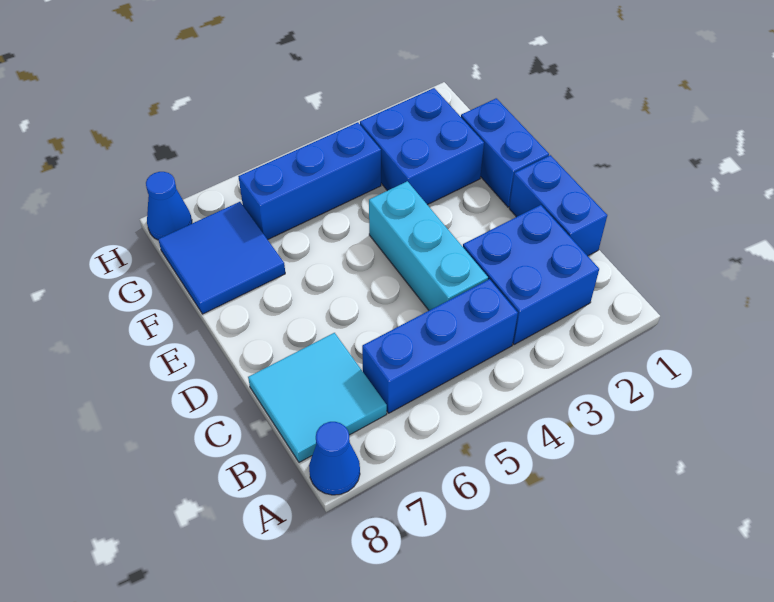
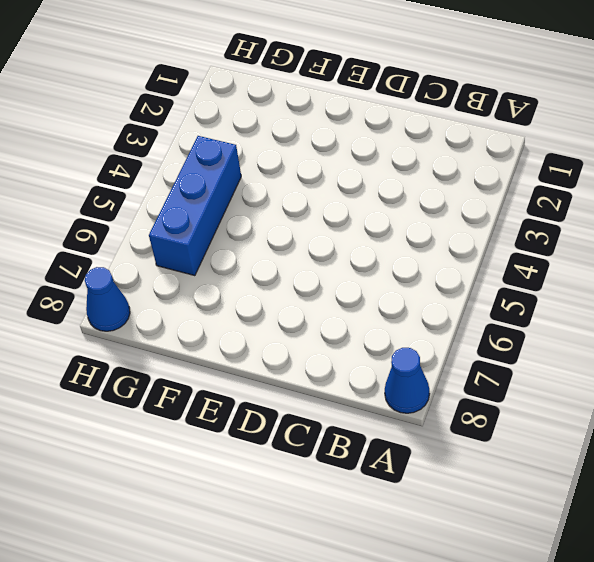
none -> blue 2x2 brick [463,205,599,345]
none -> blue 1x3 brick [362,279,518,413]

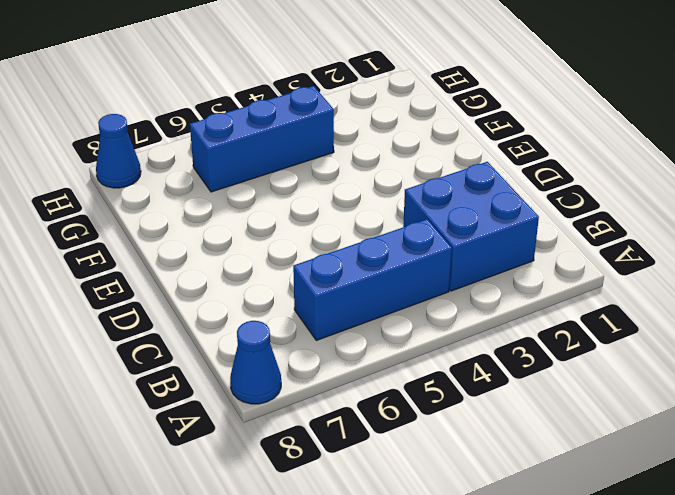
none -> cyan 2x2 tile [248,333,387,462]
none -> blue 1x2 brick [509,155,607,256]

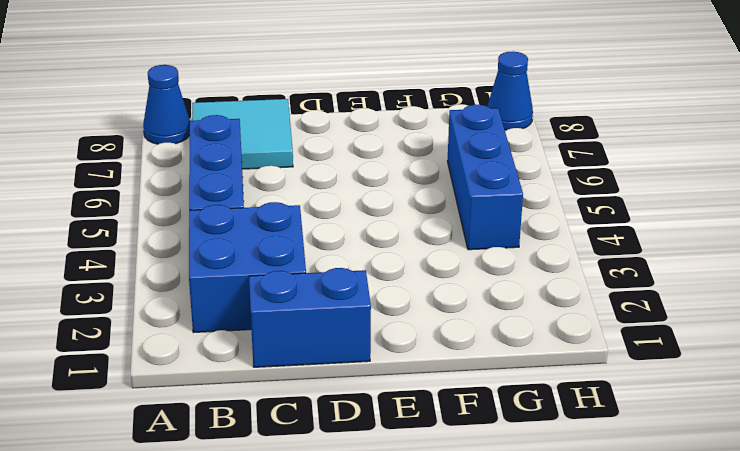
none -> cyan 1x3 brick [369,181,488,310]
none -> blue 1x2 brick [461,98,549,207]

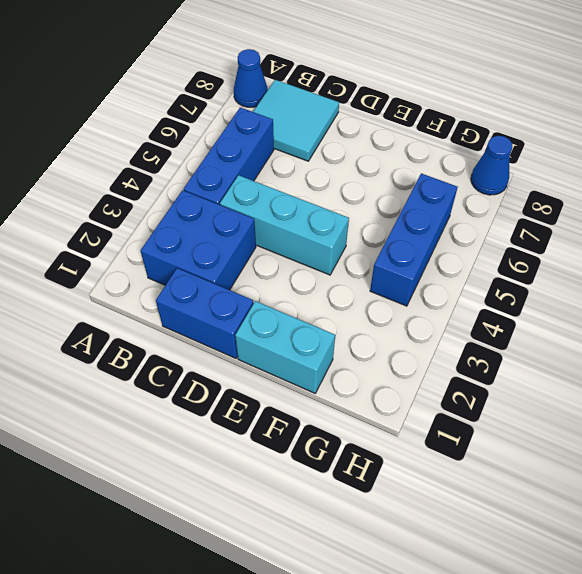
cyan 1x2 brick [235,301,335,393] -> blue 1x2 brick [461,98,549,207]
none -> blue 2x2 brick [360,88,484,205]
none -> blue 2x2 tile [158,202,285,314]

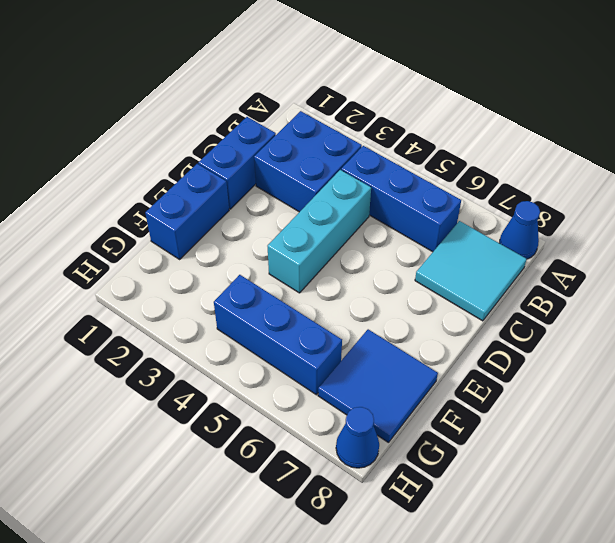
none -> blue 2x2 brick [360,88,484,205]

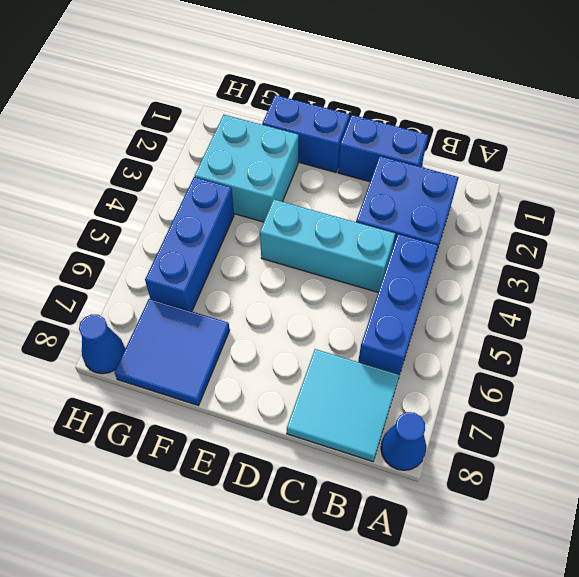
cyan 2x2 brick [195,115,299,222] -> blue 2x2 brick [360,88,484,205]

